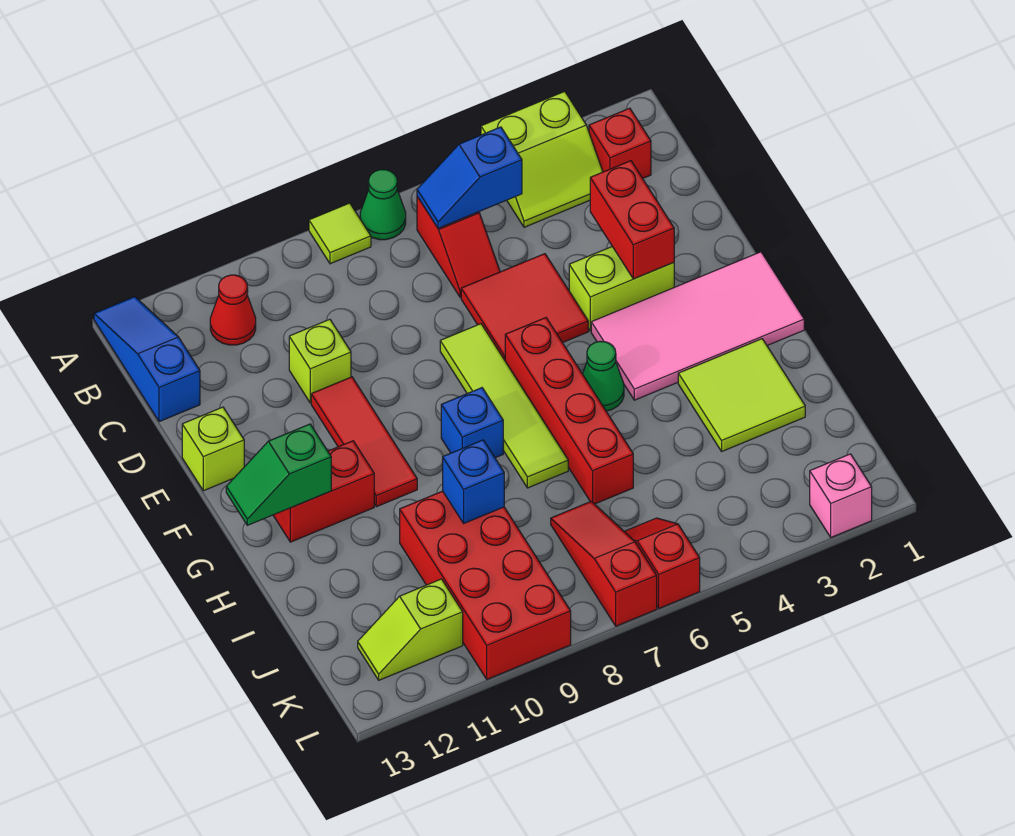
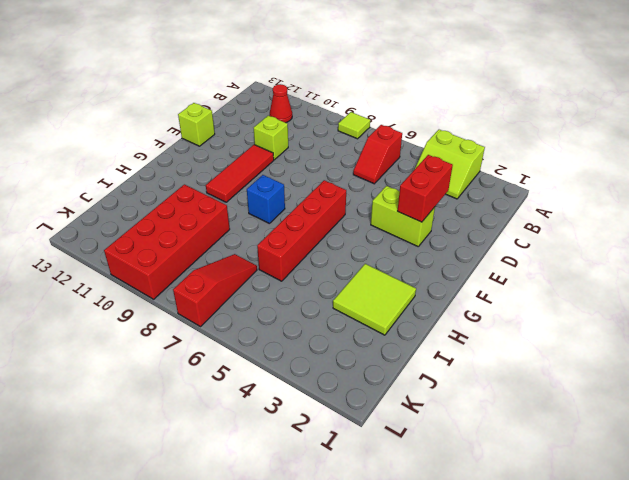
none -> green 1x1 cone [360,169,406,240]
none -> blue 1x3 slope [94,297,200,422]
none -> red 1x1 brick [589,108,651,178]

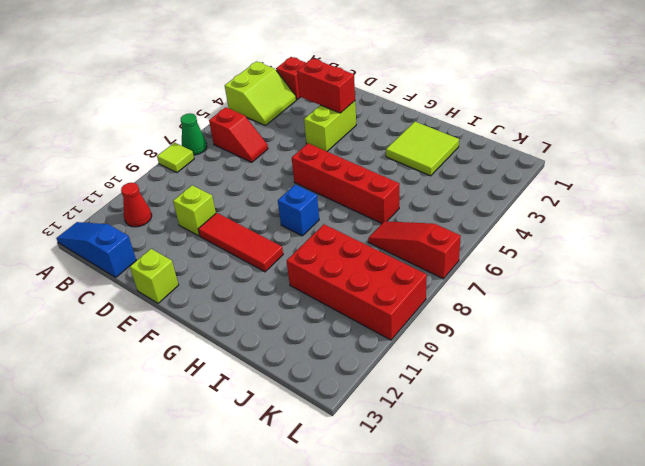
none -> red 2x2 tile [461,254,588,360]
none -> lime 1x4 tile [440,324,568,488]
none -> pink 2x4 tile [591,252,804,400]

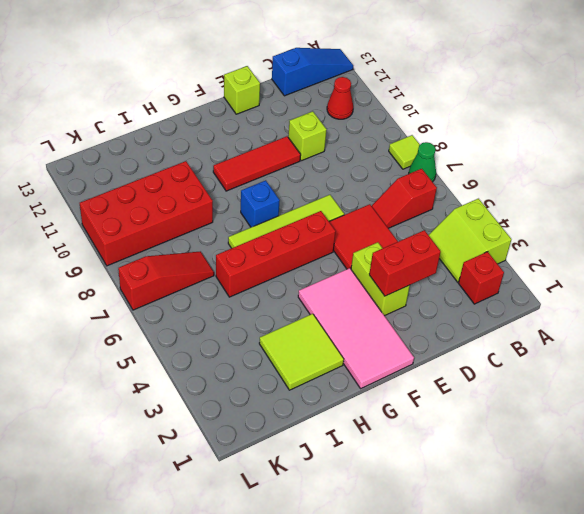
none -> green 1x1 cone [583,341,624,411]
none -> red 1x2 brick [273,441,374,542]
none -> red 1x2 slope [624,518,700,608]

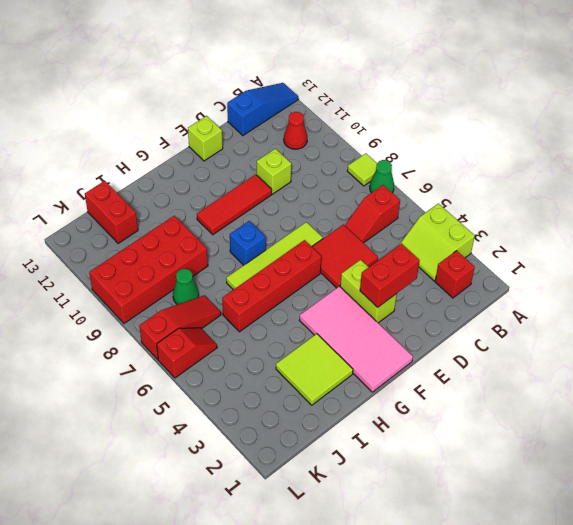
green 1x1 cone [173,269,199,305] -> green 1x1 cone moved to [583,341,624,411]
red 1x2 brick [85,181,138,243] -> red 1x2 brick moved to [273,441,374,542]
none -> lime 1x2 slope [358,579,463,680]
none -> pink 1x1 brick [810,454,872,537]
none -> blue 1x2 slope [417,127,522,228]

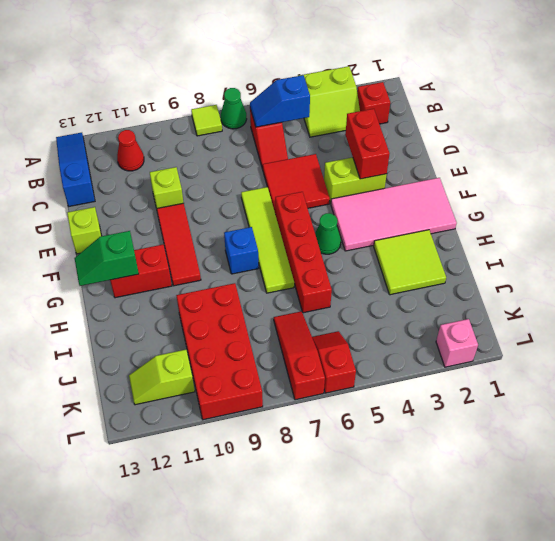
none -> blue 1x1 brick [443,440,504,523]

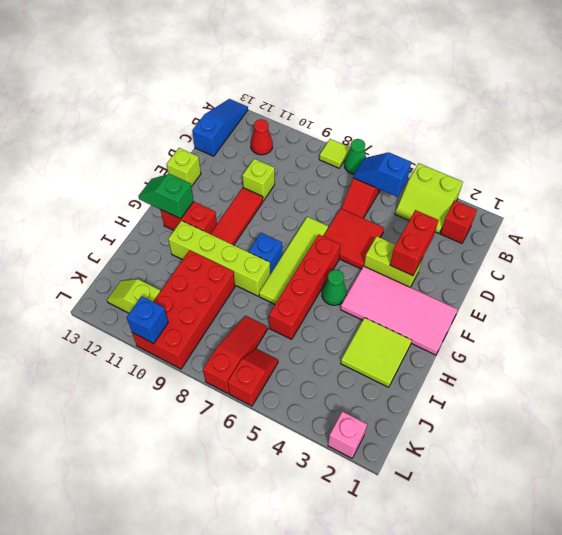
lime 1x4 brick [168,221,270,296] -> none
blue 1x1 brick [127,296,168,343] -> blue 1x1 brick moved to [443,440,504,523]

